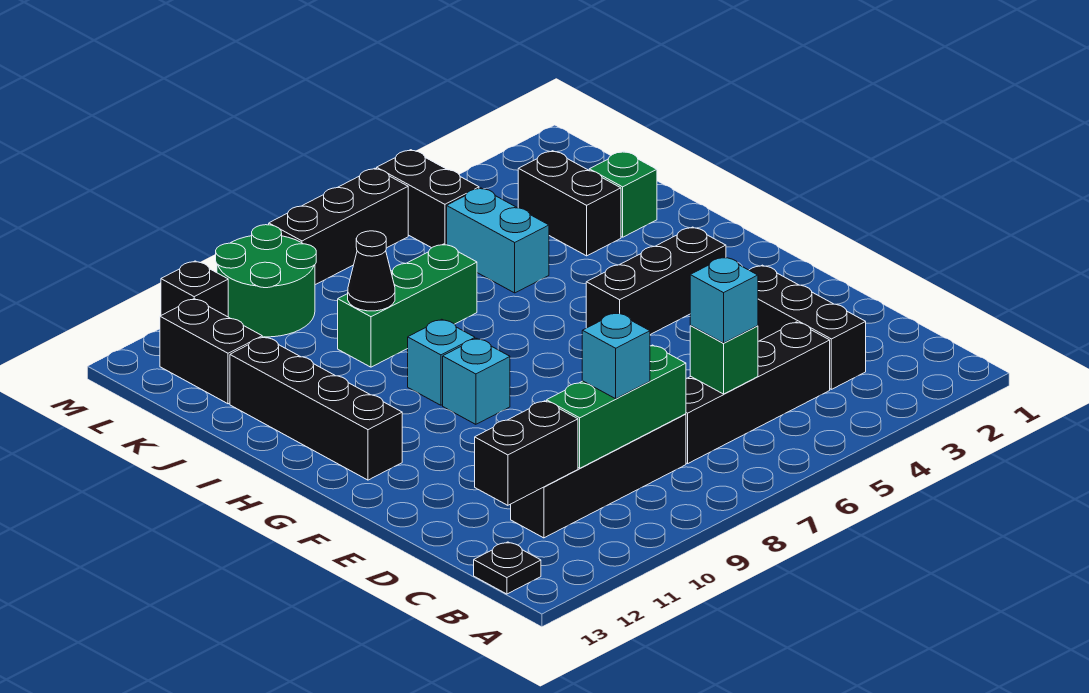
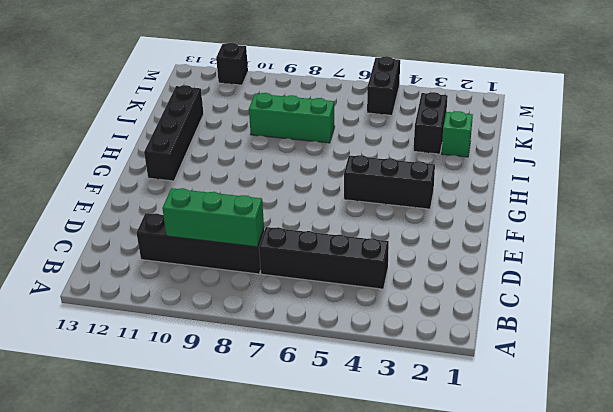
none -> black 1x1 plate [474,542,541,594]
none -> black 1x3 brick [749,265,866,389]
none -> cyan 1x1 brick [443,338,510,424]

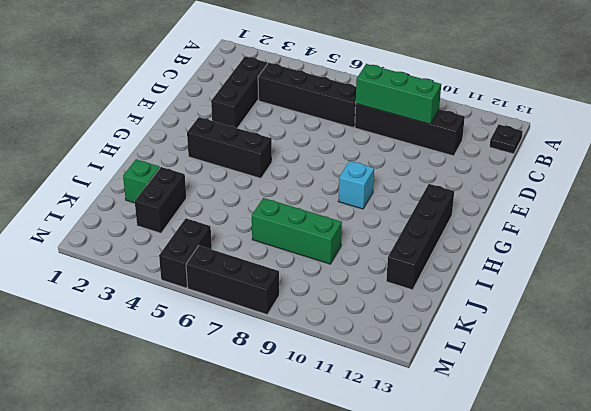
none -> cyan 1x1 brick [408,319,475,405]
none -> cyan 1x2 brick [447,188,549,293]
none -> black 1x2 brick [160,299,262,404]

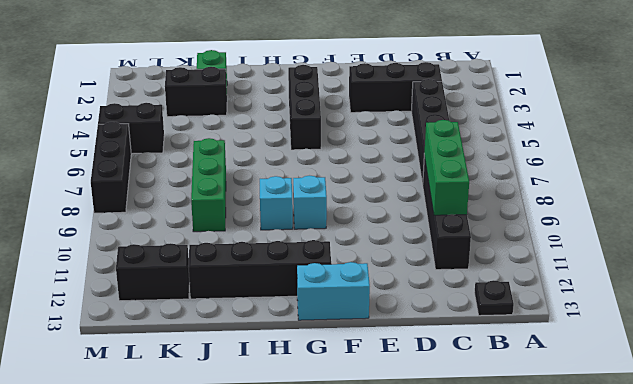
cyan 1x2 brick [297,262,370,320] -> cyan 1x2 brick moved to [447,188,549,293]
none -> green 2x2 round brick [216,225,316,337]
none -> black 1x1 brick [161,261,228,317]
none -> green 1x1 brick [690,326,758,394]

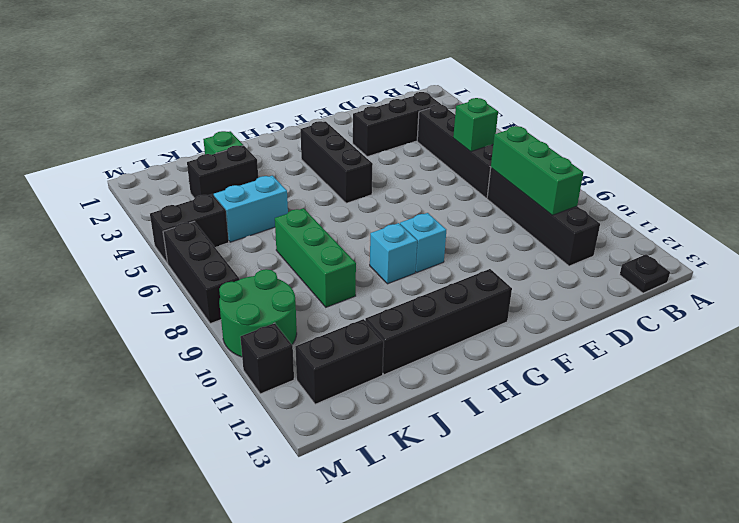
none -> black 1x2 brick [475,401,578,505]
none -> black 1x1 cone [348,231,395,311]
none -> cyan 1x1 brick [690,257,758,343]

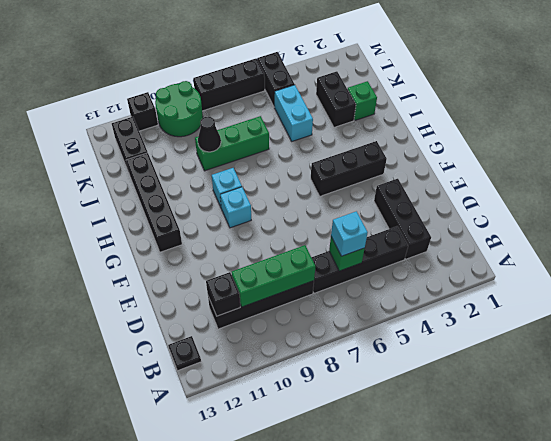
black 1x1 brick [206,272,240,316] -> black 1x2 brick [475,401,578,505]
none -> cyan 1x1 brick [582,313,650,399]

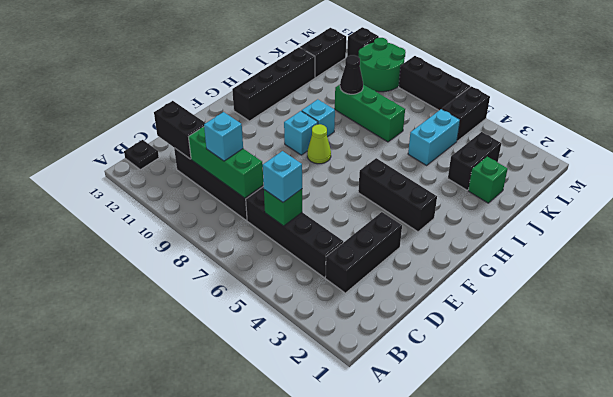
lime 1x1 cone [307,124,331,164] -> none

